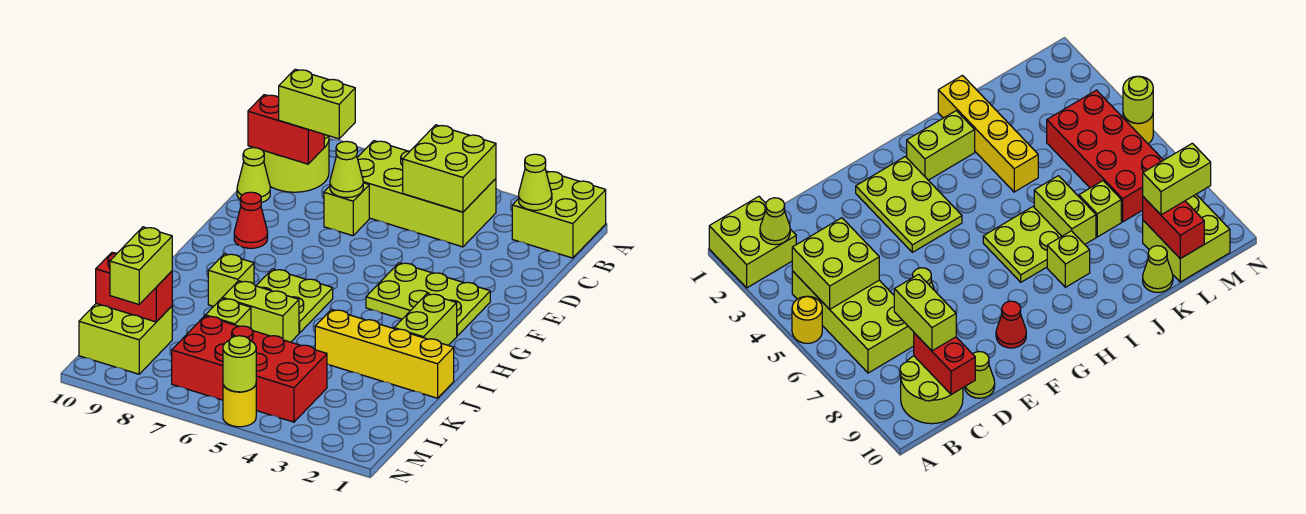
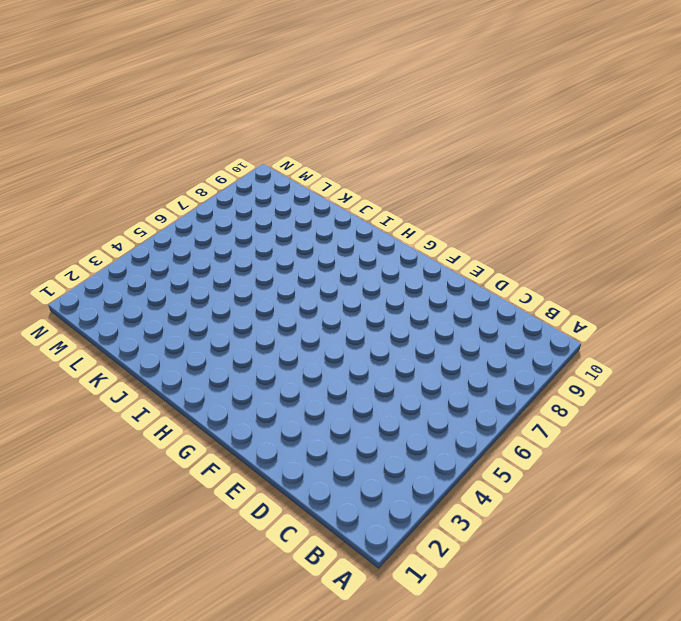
none -> lime 2x2 brick [512,171,606,258]
none -> yellow 1x1 round brick [792,296,822,343]
none -> lime 2x4 brick [357,141,496,247]

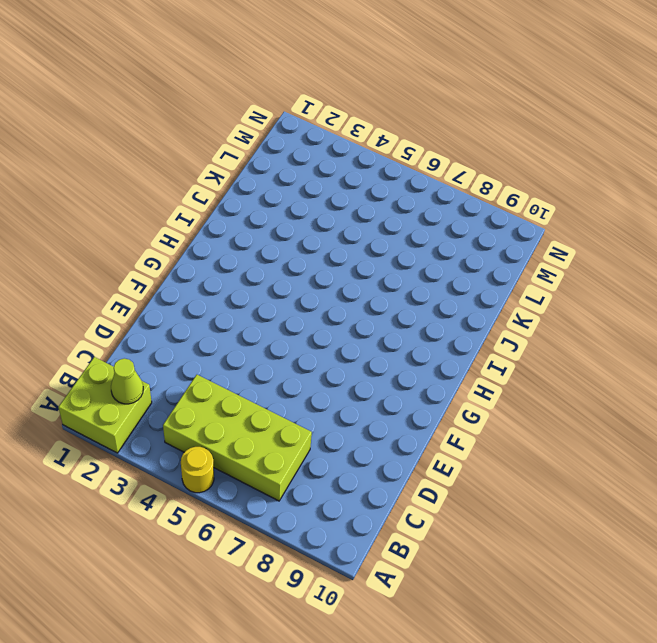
none -> lime 2x2 round brick [263,135,329,192]
none -> lime 1x1 brick [324,183,369,236]
none -> lime 1x1 cone [237,148,270,203]

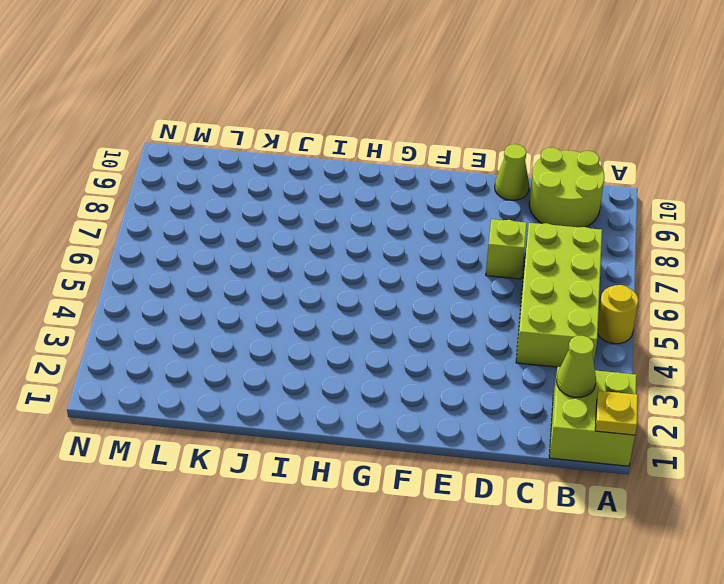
yellow 1x1 plate [595,391,638,435] -> none
none -> lime 2x3 plate [366,263,490,336]
none -> red 1x1 cone [234,192,268,248]
none -> lime 1x2 brick [394,294,457,345]

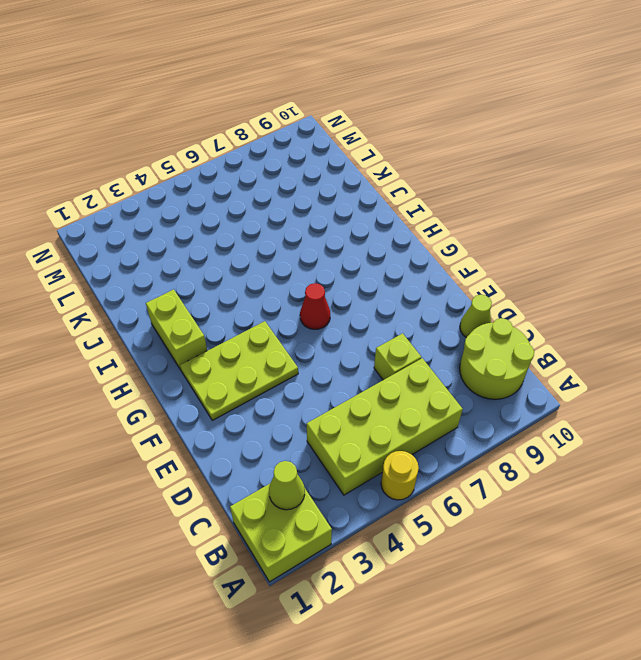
red 1x1 cone [300,283,330,329] -> red 1x1 cone moved to [234,192,268,248]
none -> lime 2x2 plate [256,269,333,333]
none -> lime 1x1 brick [208,254,254,306]
none -> yellow 1x4 brick [315,309,454,398]

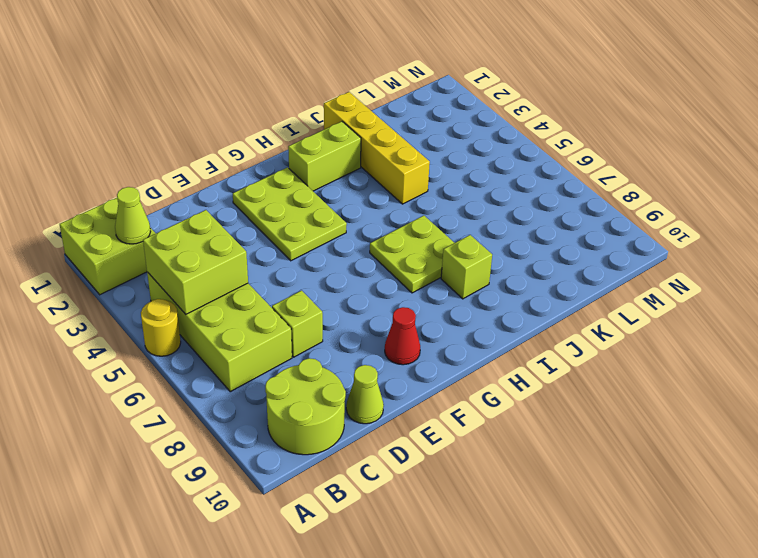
none -> lime 1x2 brick [222,281,299,342]
none -> lime 1x1 brick [206,298,251,328]
none -> lime 1x1 cone [1143,246,1173,293]

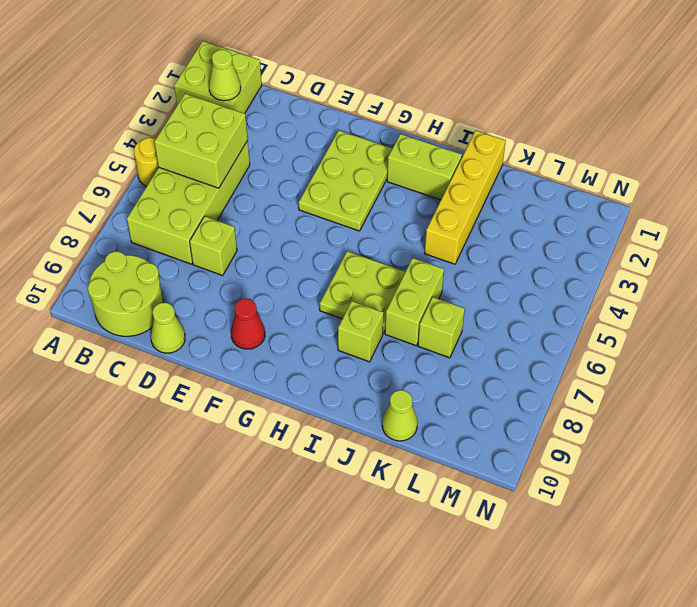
none -> red 2x4 brick [172,316,327,422]
none -> lime 2x2 brick [79,304,172,374]
none -> yellow 1x1 round brick [223,385,256,427]

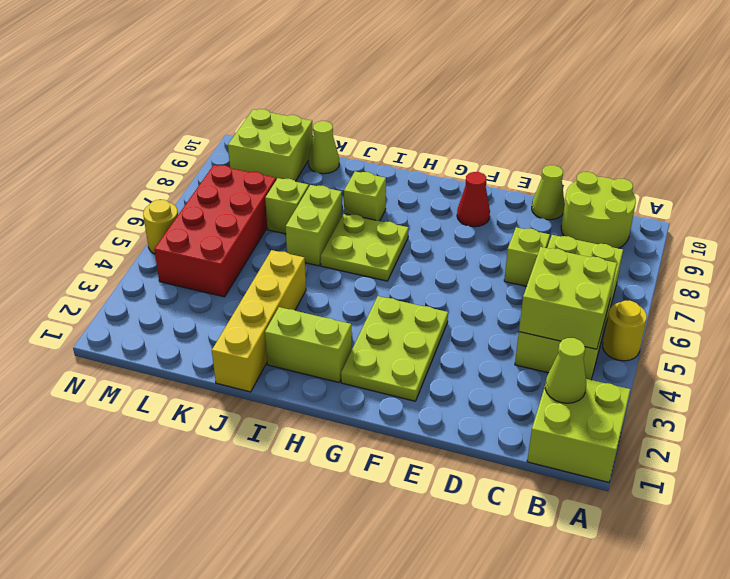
none -> red 1x2 brick [248,95,324,164]
none -> lime 1x1 cone [330,141,363,198]
none -> red 1x2 brick [96,252,172,322]

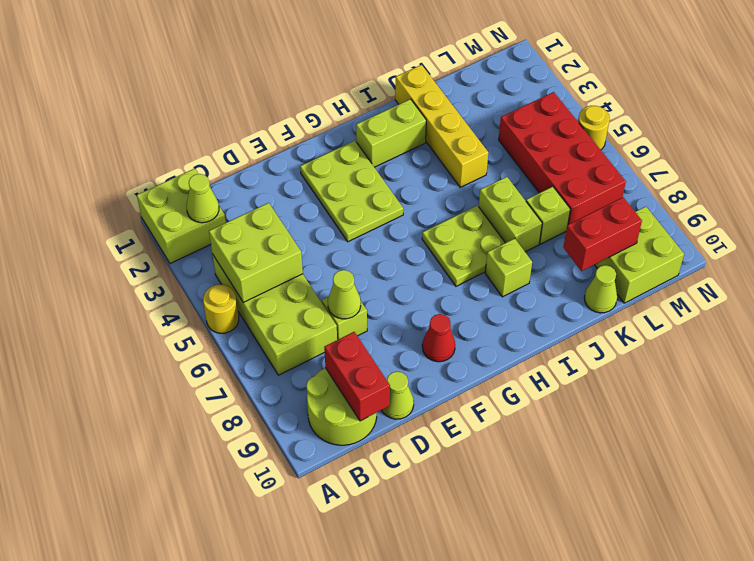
red 1x2 brick [563,197,642,271] -> red 1x2 brick turned to [96,252,172,322]
none -> lime 1x1 round brick [223,336,256,392]
none -> lime 1x2 brick [279,69,355,139]
none -> lime 1x2 brick [110,227,172,304]

